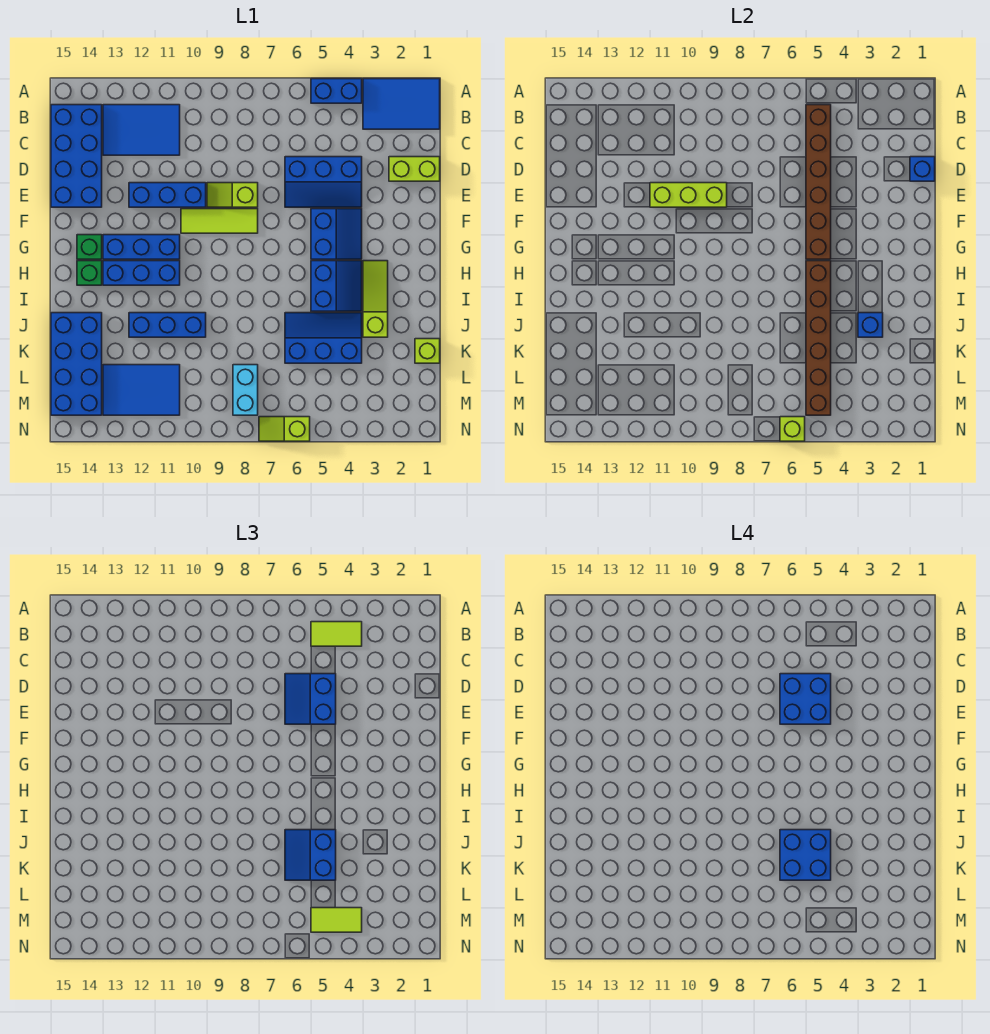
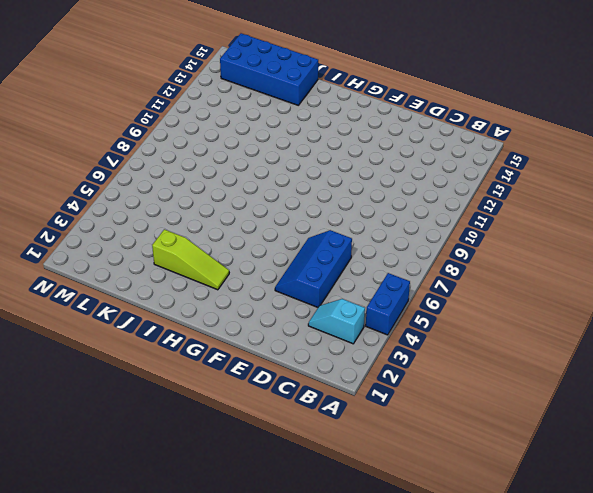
cyan 1x2 slope [308,299,365,344] -> blue 2x3 tile [363,79,440,129]
none -> blue 2x3 tile [103,105,180,155]
none -> blue 2x4 brick [51,105,102,207]
none -> lime 1x2 brick [389,157,440,181]
none -> lime 1x2 slope [207,183,258,207]

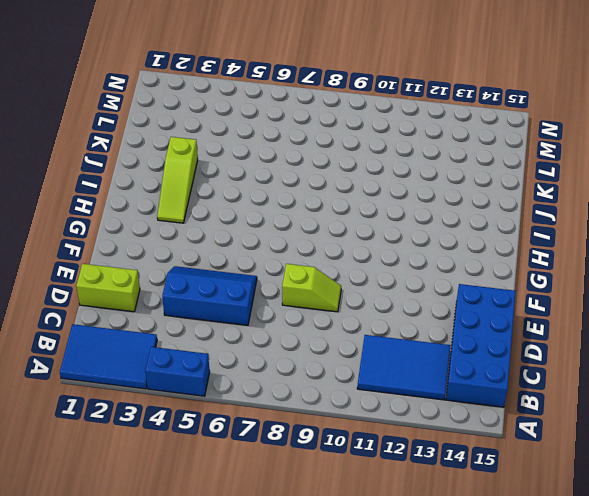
none -> blue 1x3 brick [129,183,206,207]
none -> blue 2x2 slope [311,209,362,259]
none -> lime 1x3 tile [181,209,258,233]
none -> blue 1x3 brick [103,235,180,259]

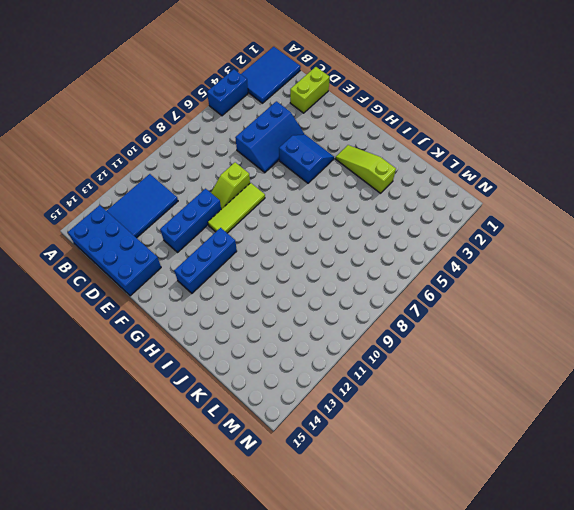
none -> green 1x1 brick [77,235,102,259]
none -> blue 2x2 slope [311,261,362,311]
none -> blue 1x3 brick [103,261,180,285]
none -> green 1x1 brick [77,261,102,285]

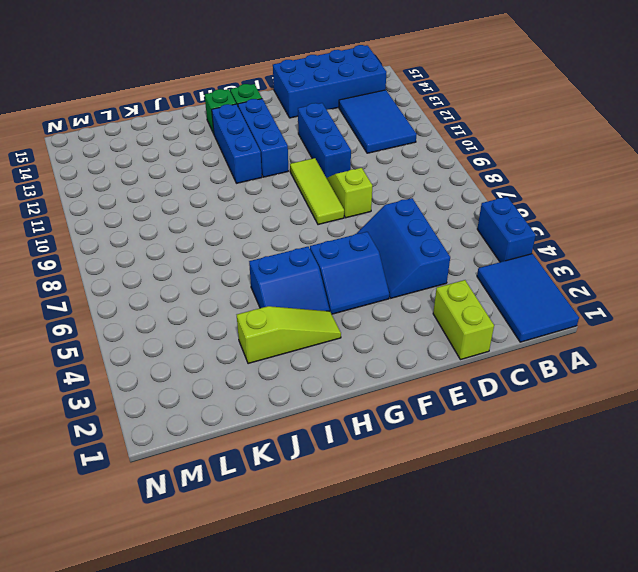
none -> blue 2x3 slope [285,313,362,363]
none -> blue 1x3 brick [129,313,206,337]
none -> blue 2x4 brick [51,313,102,415]
none -> lime 1x1 brick [415,339,440,363]

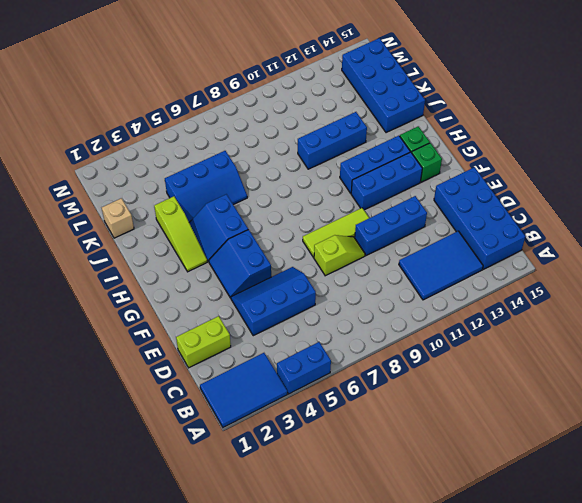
tan 1x1 brick [102,198,134,238] -> lime 1x1 brick [415,339,440,363]
none -> cyan 1x2 brick [233,365,258,415]
none -> blue 2x3 tile [103,365,180,415]
none -> lime 1x2 slope [259,417,310,441]
none -> brown 1x6 brick [806,105,831,259]

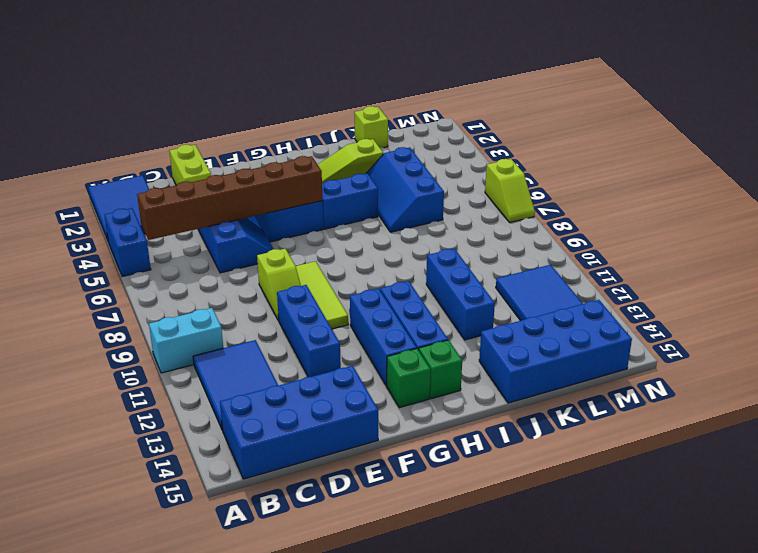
cyan 1x2 brick [149,308,223,373] -> cyan 1x2 brick moved to [233,365,258,415]
none -> blue 1x1 brick [910,157,935,181]
none -> lime 1x3 brick [650,183,727,207]
none -> brown 1x6 brick [806,261,831,415]
none -> blue 1x1 brick [858,313,883,337]

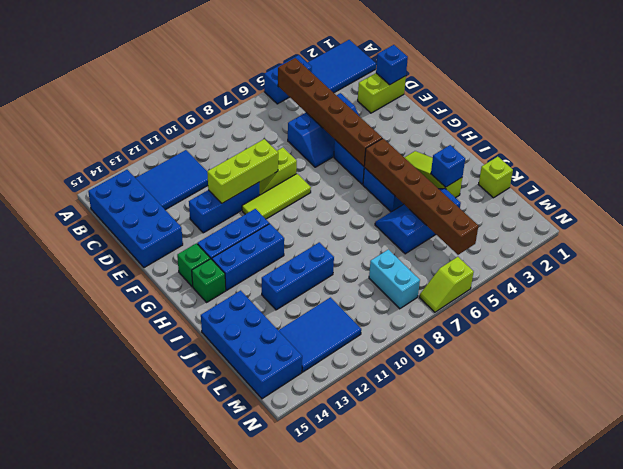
none -> lime 1x1 brick [780,417,805,441]
none -> lime 1x2 tile [311,622,362,646]
none -> blue 2x2 slope [285,674,336,724]
none -> blue 2x2 slope [285,830,336,880]

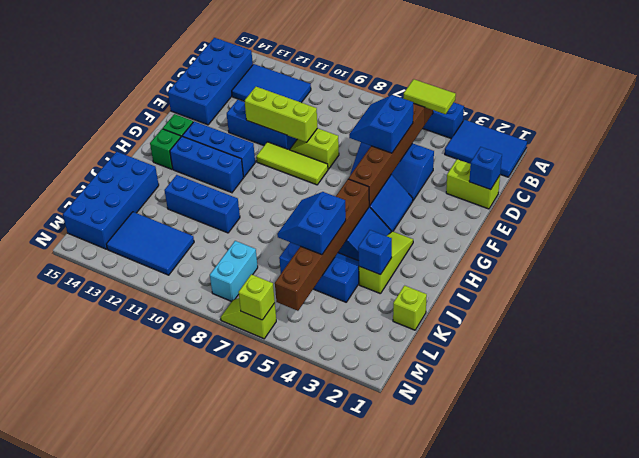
none -> lime 1x2 tile [311,908,362,932]
none -> blue 2x2 brick [780,674,831,724]
none -> blue 2x2 brick [780,830,831,880]

